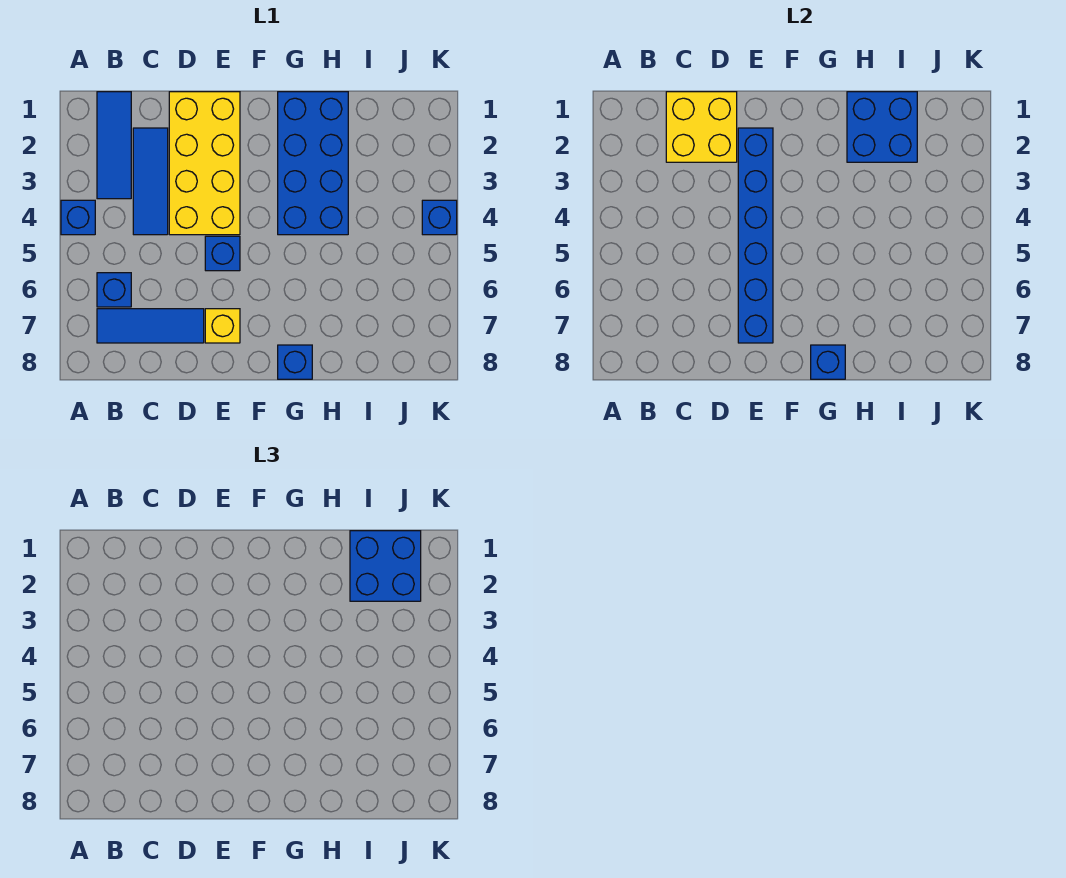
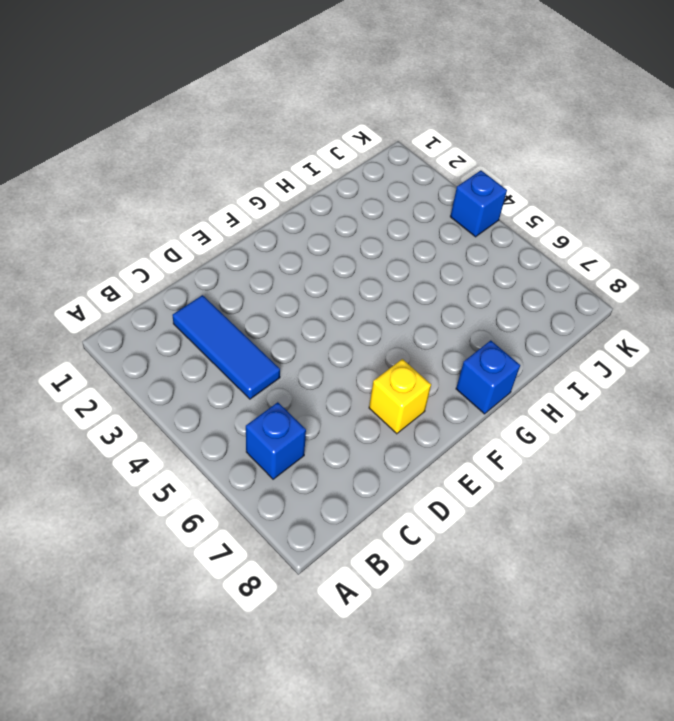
none -> blue 1x1 brick [61,200,95,235]
none -> blue 1x3 tile [97,92,131,199]
none -> blue 1x3 tile [97,309,204,343]

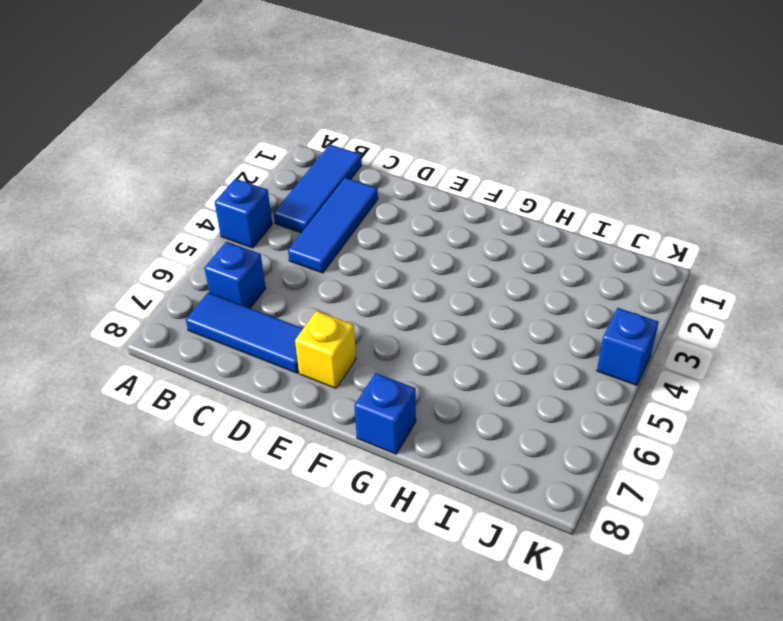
none -> yellow 2x4 brick [169,92,240,235]
none -> blue 1x1 brick [205,236,240,271]
none -> blue 2x4 brick [278,92,348,235]

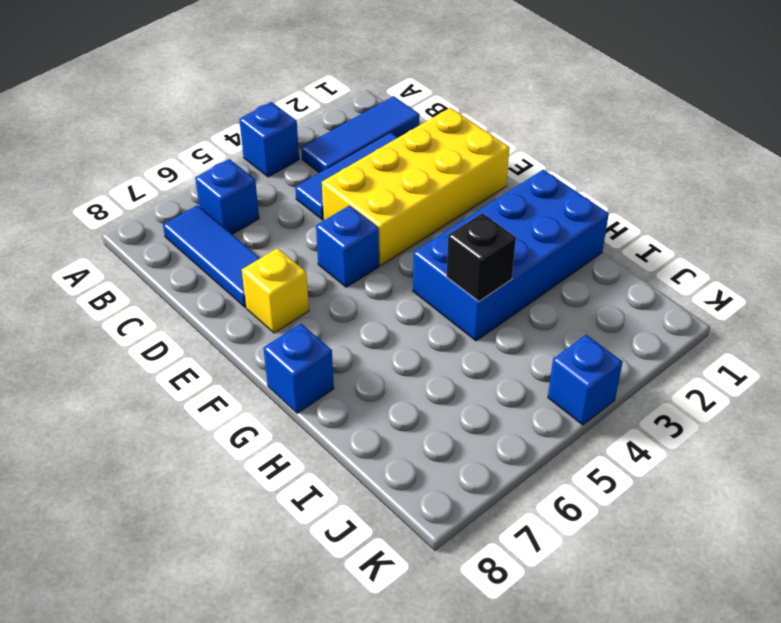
black 1x1 brick [446,213,516,301] -> none
none -> yellow 2x2 brick [666,92,737,162]
none -> blue 1x6 brick [738,128,773,343]
none -> blue 1x1 brick [811,345,845,379]

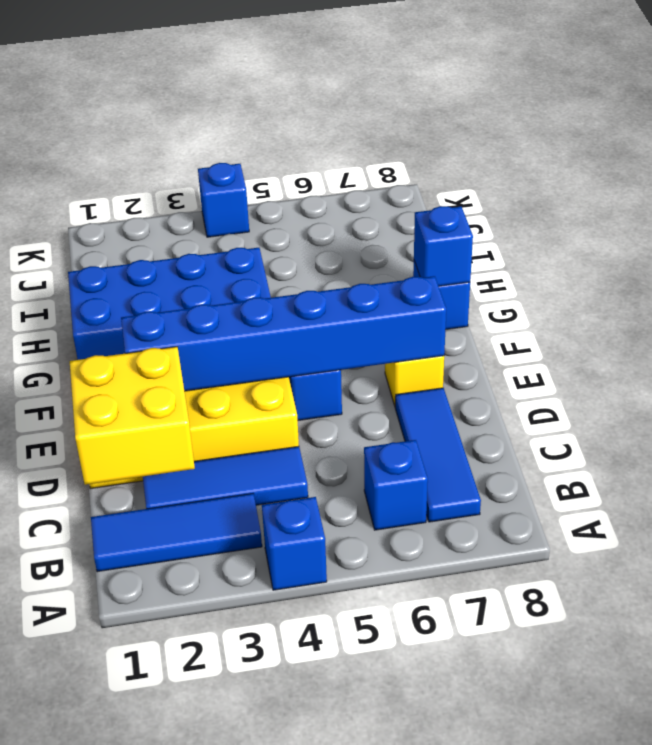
none -> blue 2x2 brick [847,92,917,162]
none -> blue 2x2 brick [350,531,421,601]

